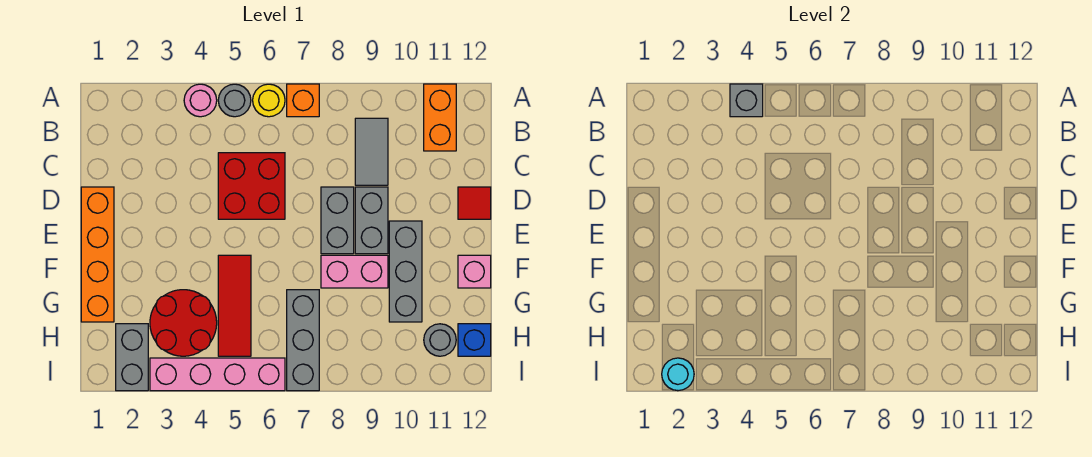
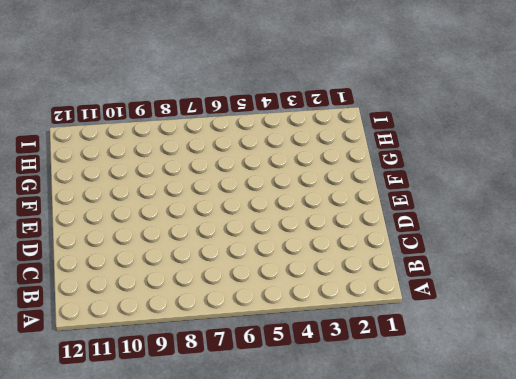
none -> pink 1x1 round brick [184,84,217,117]
none -> grey 1x1 round brick [218,84,251,117]
none -> yellow 1x1 round brick [253,84,285,117]

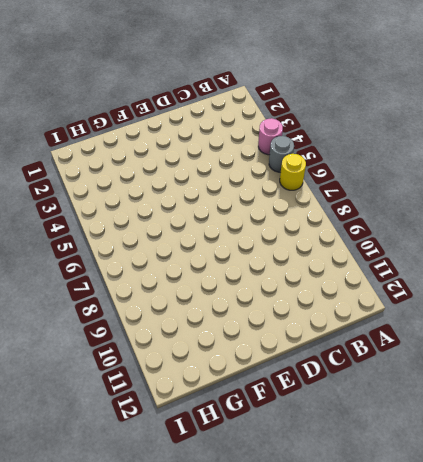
none -> orange 1x1 brick [287,84,319,117]
none -> orange 1x2 brick [424,84,456,151]
none -> grey 1x2 tile [355,118,388,185]

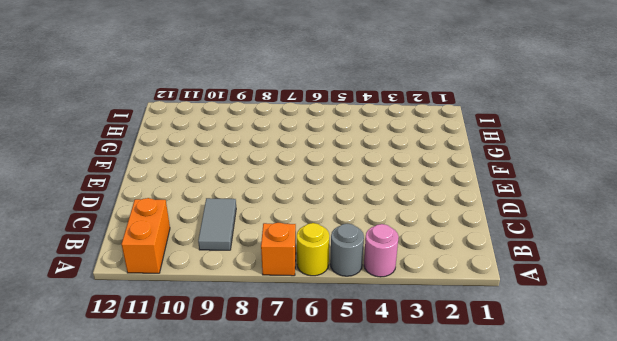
none -> red 2x2 brick [218,153,285,219]
none -> orange 1x4 brick [81,187,114,322]
none -> grey 1x2 brick [321,187,354,254]

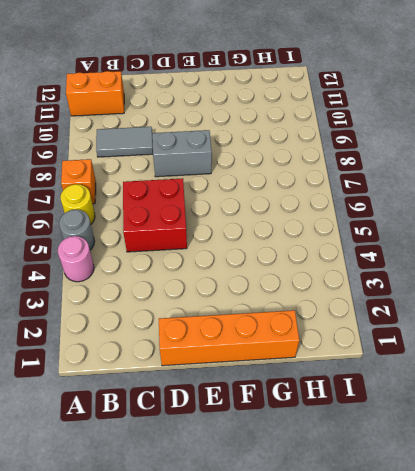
none -> grey 1x2 brick [355,187,388,254]
none -> red 1x1 tile [458,187,491,219]
none -> grey 1x3 brick [389,221,422,322]

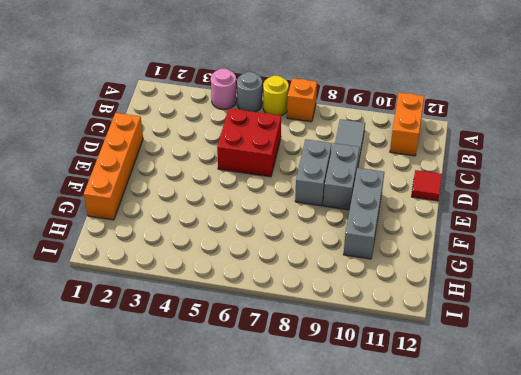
none -> red 1x3 tile [218,255,251,356]
none -> pink 1x2 brick [321,255,388,288]
none -> pink 1x1 brick [458,255,491,288]

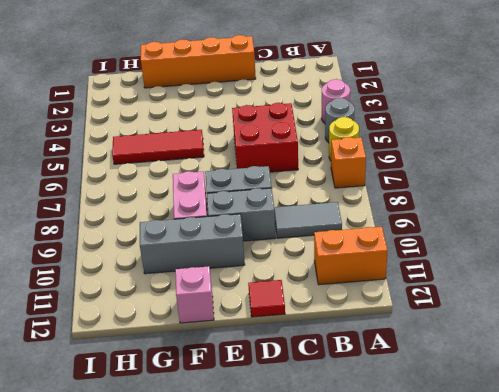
none -> red 2x2 round brick [150,290,217,356]
none -> grey 1x3 brick [287,290,319,391]
none -> grey 1x2 brick [116,324,148,391]

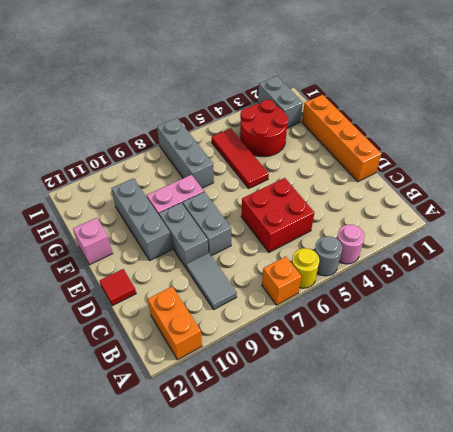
none -> grey 1x1 round brick [424,324,456,356]
none -> blue 1x1 brick [458,324,491,356]
none -> pink 1x4 brick [150,358,285,391]

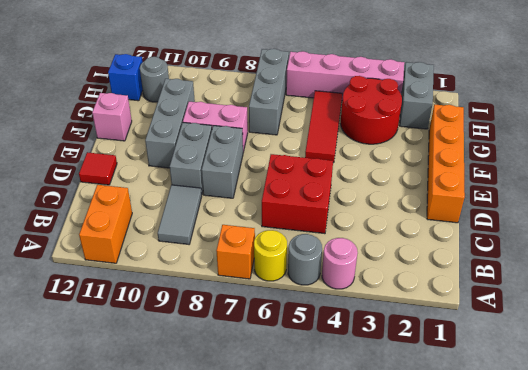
none -> grey 1x1 brick [730,84,763,117]
none -> cyan 1x1 round brick [662,358,694,391]

